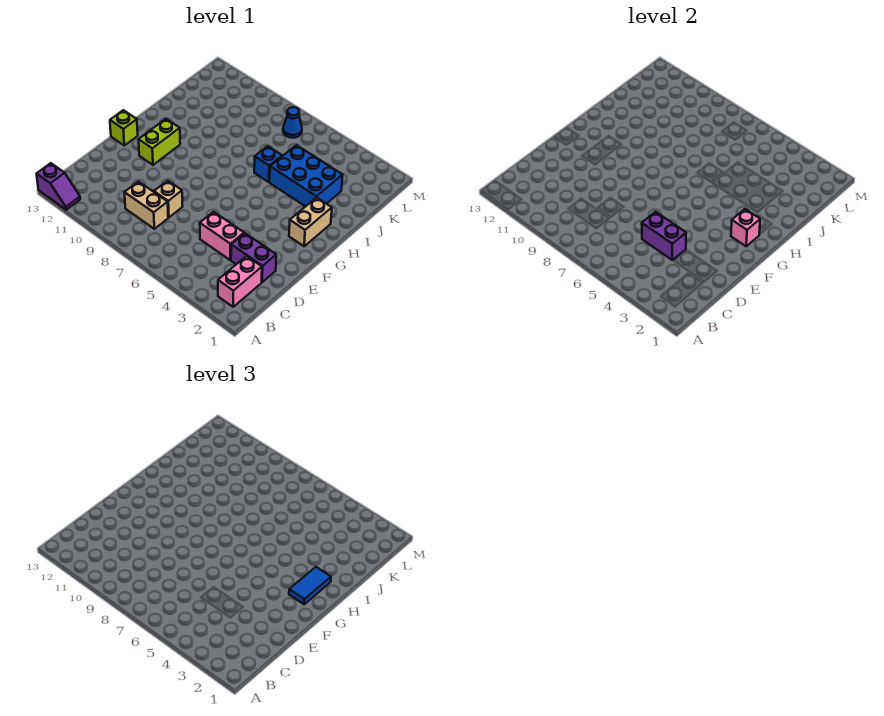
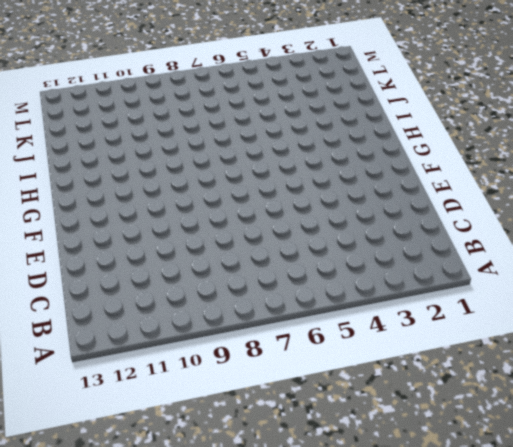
none -> purple 1x2 slope [37,163,80,210]
none -> pink 1x2 brick [218,256,262,307]
none -> tan 1x2 brick [124,182,168,229]

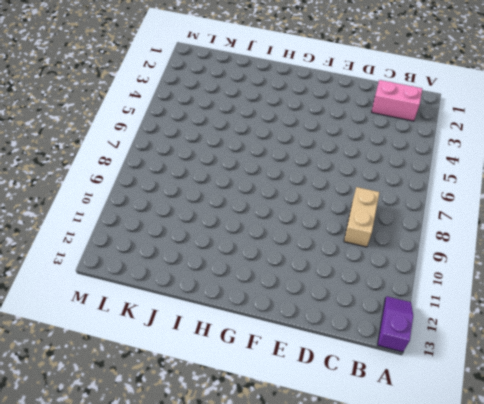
none -> purple 1x2 brick [231,233,276,282]
none -> pink 1x2 brick [200,212,244,260]
none -> tan 1x1 brick [154,181,183,217]

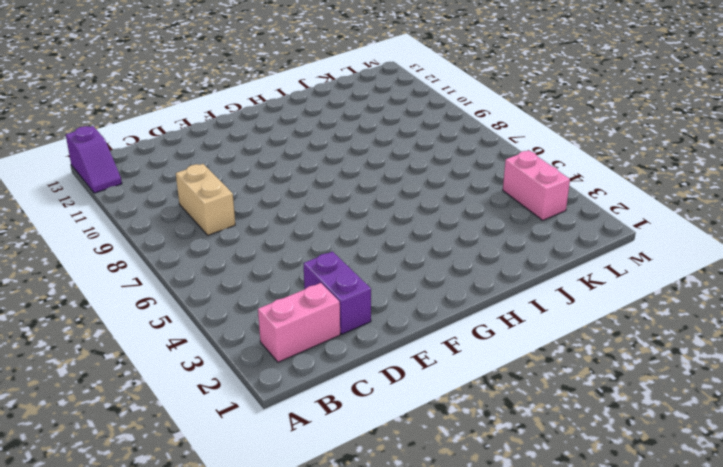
pink 1x2 brick [503,150,570,220] -> pink 1x2 brick moved to [200,212,244,260]
none -> tan 1x1 brick [154,181,183,217]
none -> lime 1x2 brick [139,119,180,165]
none -> lime 1x1 brick [110,110,138,145]

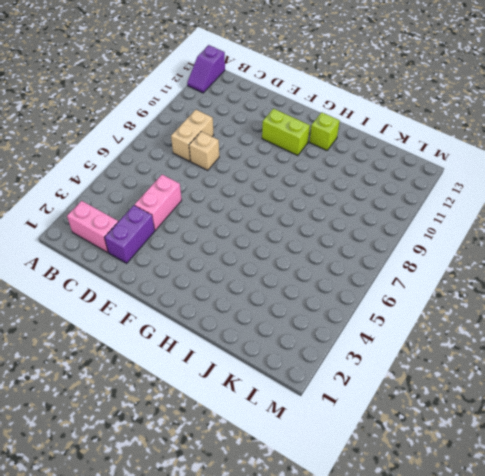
lime 1x1 brick [310,112,340,150] -> lime 1x1 brick moved to [110,110,138,145]
none -> tan 1x2 brick [289,197,332,246]
none -> blue 2x3 brick [270,145,343,206]
none -> blue 1x1 brick [254,146,282,182]

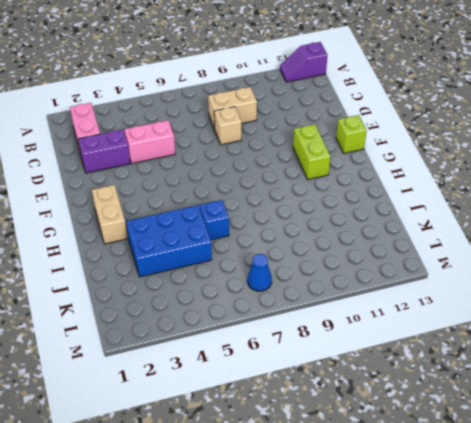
none -> purple 1x2 brick [642,212,686,260]
none -> pink 1x1 brick [731,209,760,246]
none -> blue 1x2 tile [289,567,331,604]

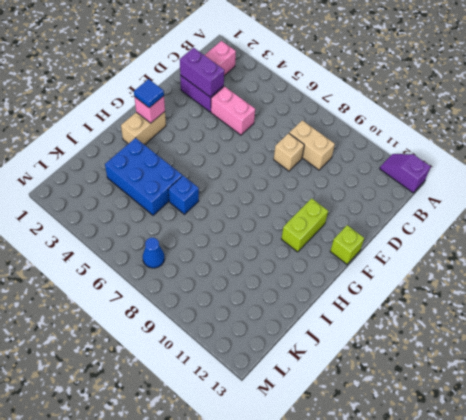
purple 1x2 brick [180,48,224,97] -> purple 1x2 brick moved to [642,212,686,260]
blue 1x1 tile [134,79,164,108] -> blue 1x2 tile [289,567,331,604]

